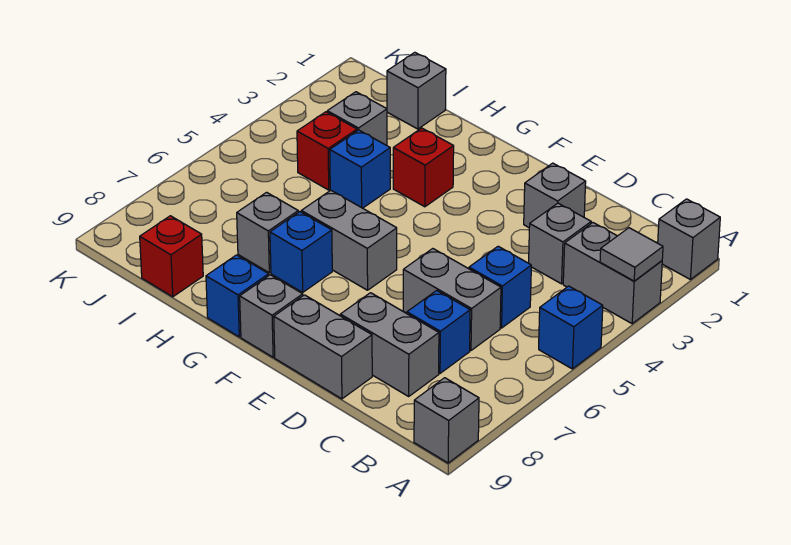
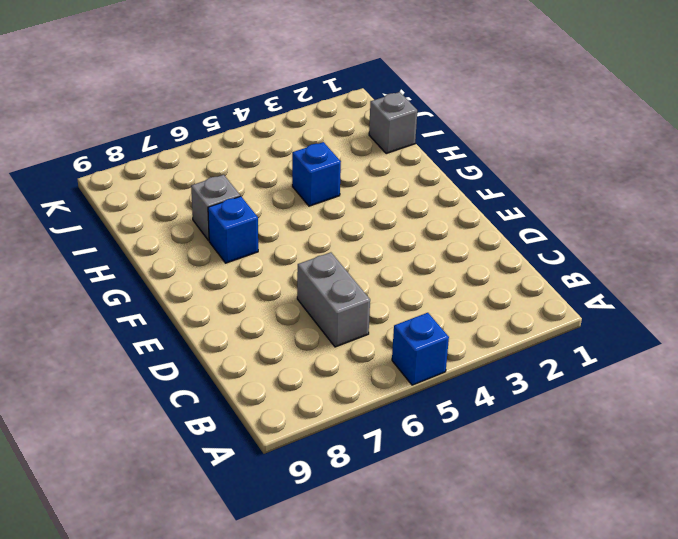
none -> grey 1x1 brick [658,199,720,280]
none -> grey 1x2 brick [563,223,662,324]
none -> grey 1x1 brick [414,378,479,463]

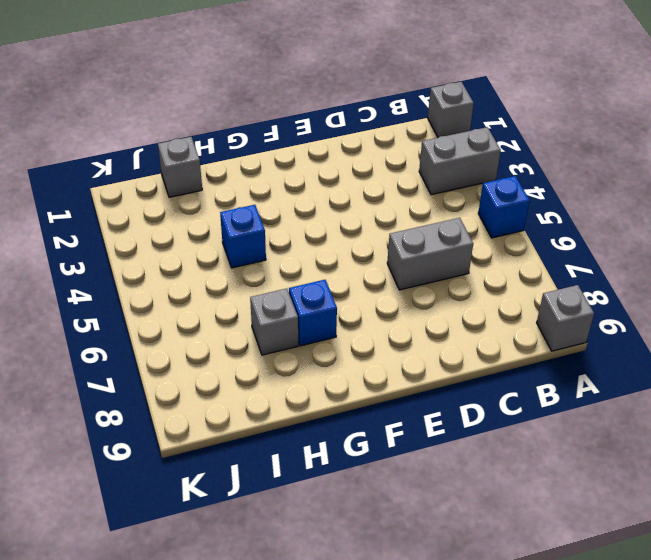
none -> grey 1x1 brick [529,203,591,284]
none -> blue 1x1 brick [469,246,531,328]
none -> blue 1x1 brick [407,291,470,373]

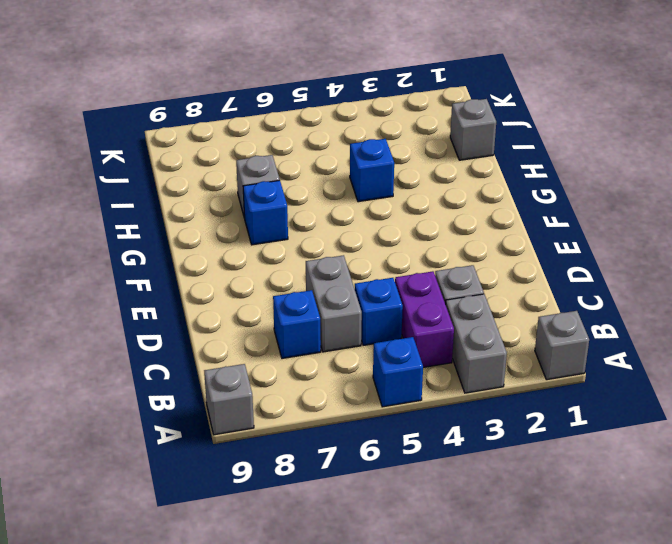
purple 1x2 brick [395,271,454,367] -> none
none -> grey 1x2 brick [340,293,439,396]
none -> grey 1x1 brick [524,163,586,227]
none -> grey 1x2 brick [274,295,372,399]

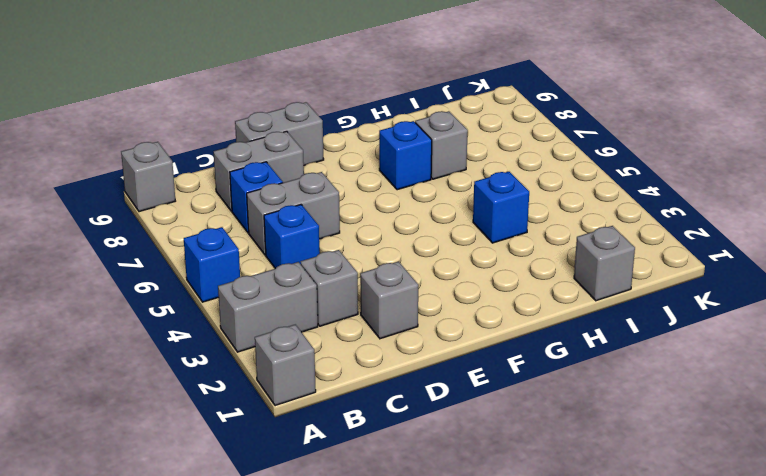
none -> grey 1x2 brick [301,190,397,290]
none -> grey 1x1 brick [240,275,303,357]
none -> red 1x1 brick [393,128,454,207]

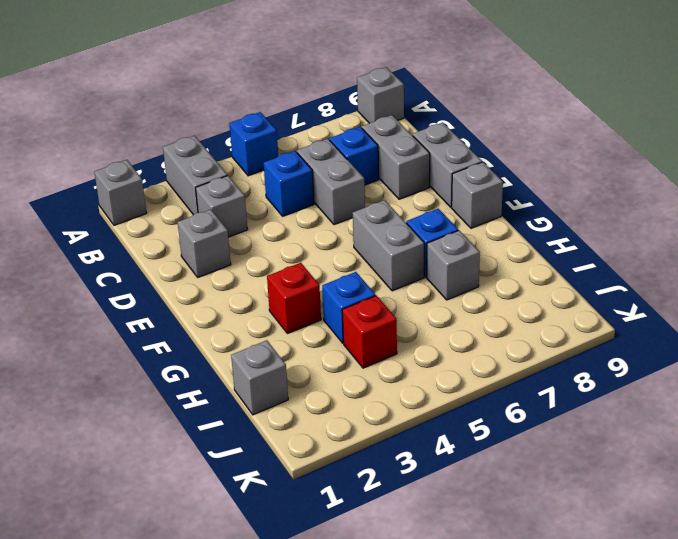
none -> blue 1x1 brick [206,255,269,337]
none -> grey 1x1 brick [327,92,387,145]
none -> red 1x1 brick [140,216,203,297]

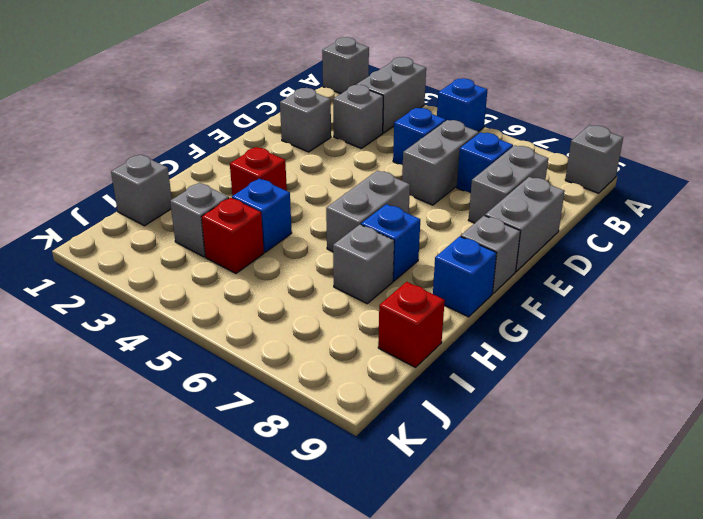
none -> grey 1x1 tile [600,228,663,281]

